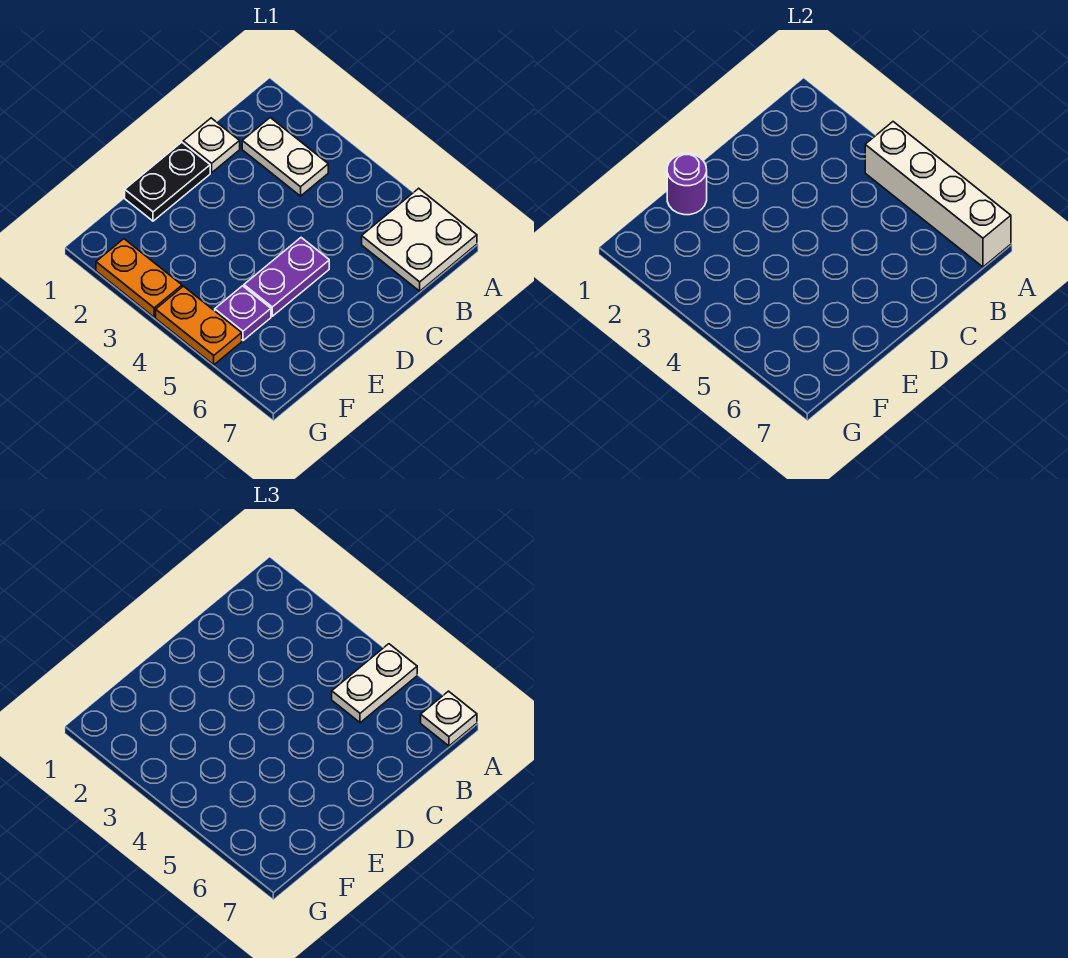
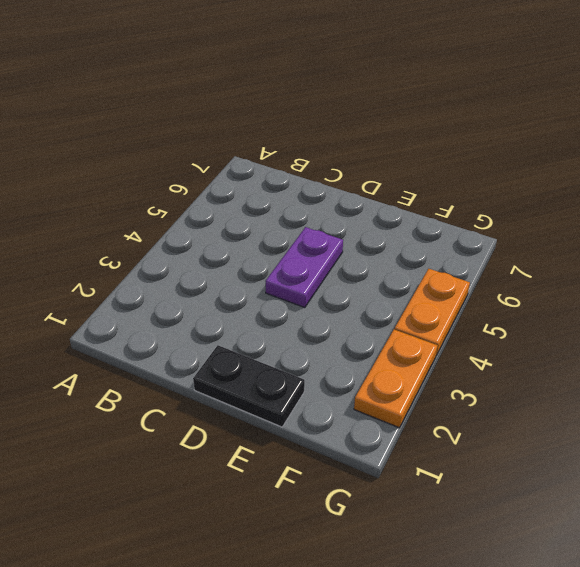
purple 1x2 plate [266,227,343,308] -> purple 1x2 plate turned to [244,238,329,316]
none -> white 2x2 plate [362,188,477,291]
none -> white 1x2 plate [242,118,328,196]
none -> white 1x1 plate [183,118,240,173]

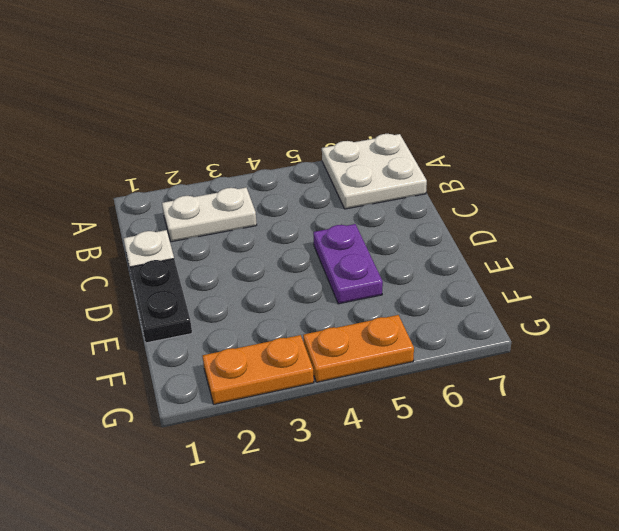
none -> purple 1x1 plate [215,286,271,340]
none -> white 1x4 brick [865,122,1011,267]
none -> purple 1x1 round brick [667,154,707,215]

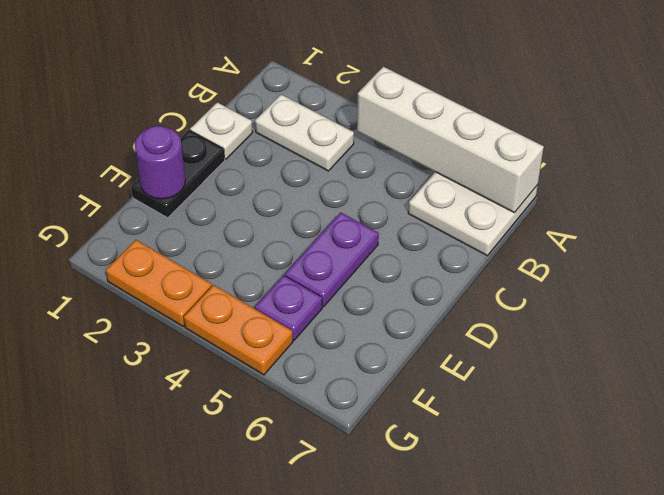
none -> white 1x2 plate [332,644,417,723]
none -> white 1x1 plate [421,691,477,746]

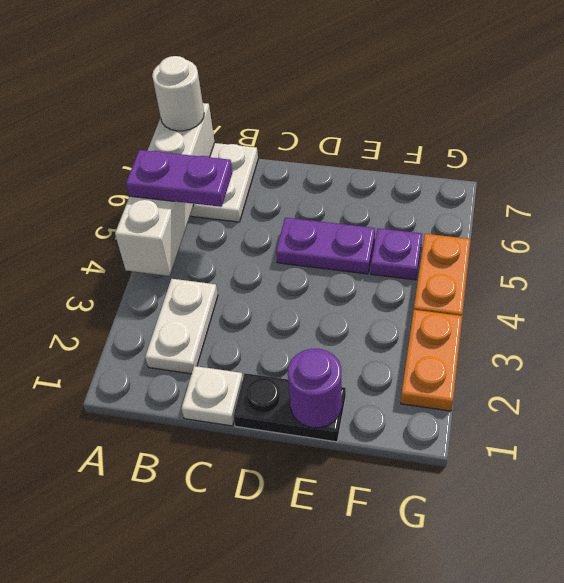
purple 1x2 plate [126,150,232,207] -> white 1x2 plate [332,644,417,723]
white 1x1 round brick [152,56,204,131] -> white 1x1 plate [421,691,477,746]

